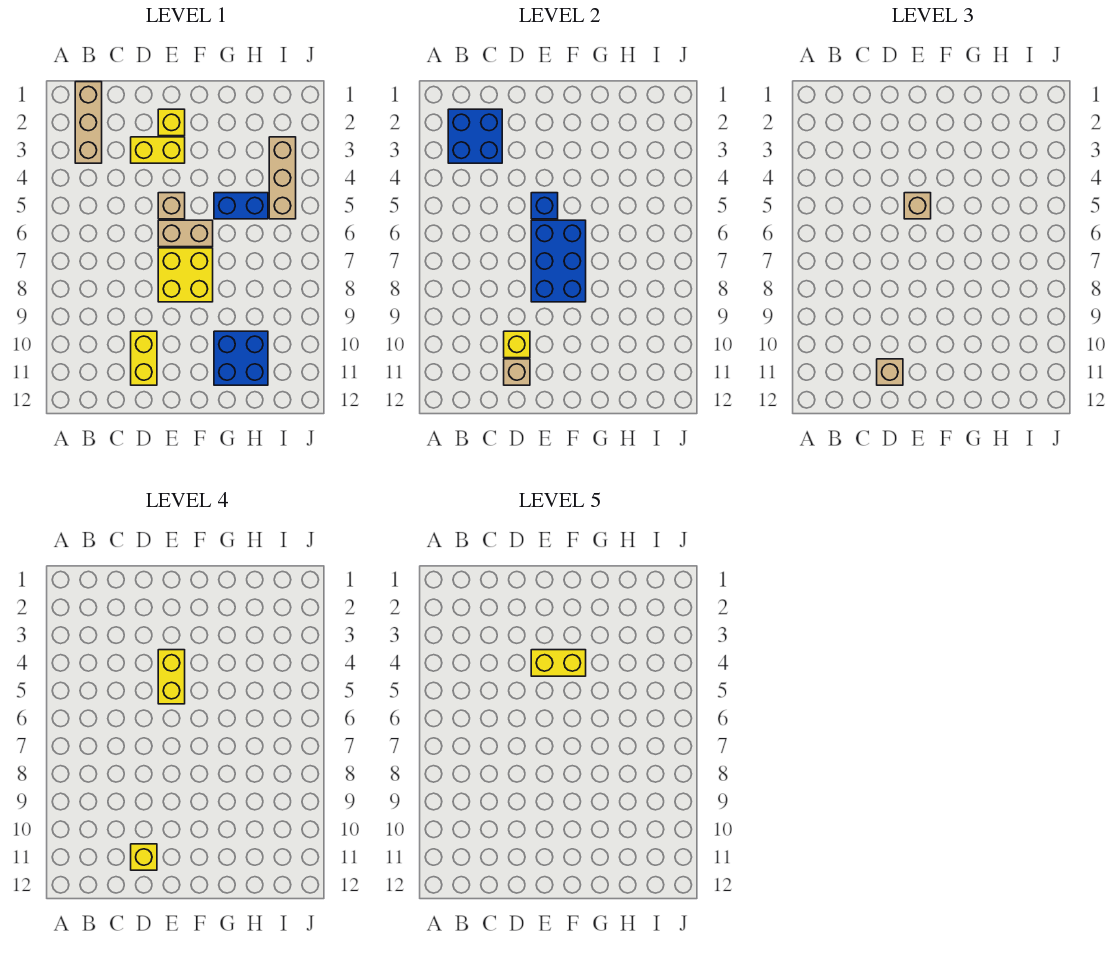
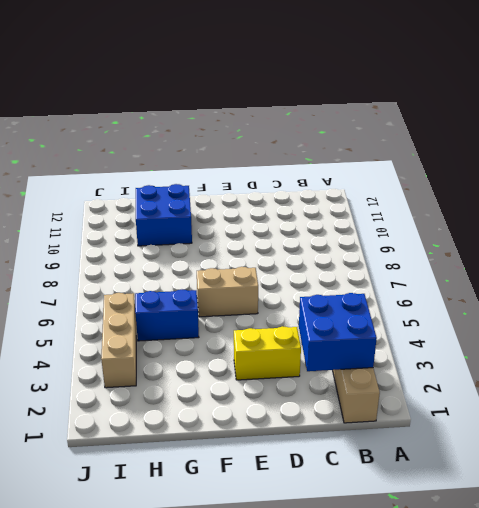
none -> yellow 1x2 brick [131,331,157,385]
none -> yellow 1x1 brick [158,109,185,136]
none -> tan 1x1 brick [158,193,185,219]

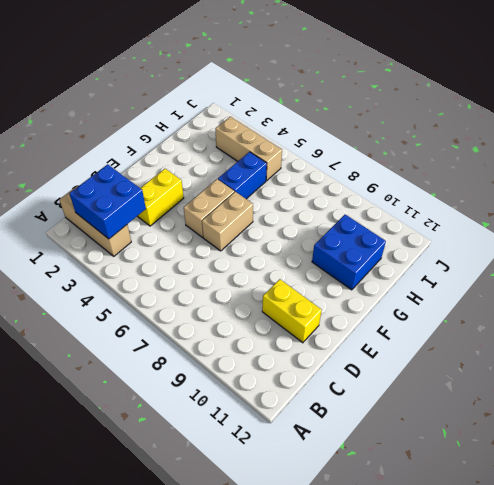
tan 1x2 brick [184,179,234,237] -> tan 1x1 brick [158,193,185,219]
none -> yellow 1x1 brick [158,109,185,136]
none -> yellow 2x2 brick [158,248,213,302]
none -> yellow 1x1 brick [504,331,530,358]

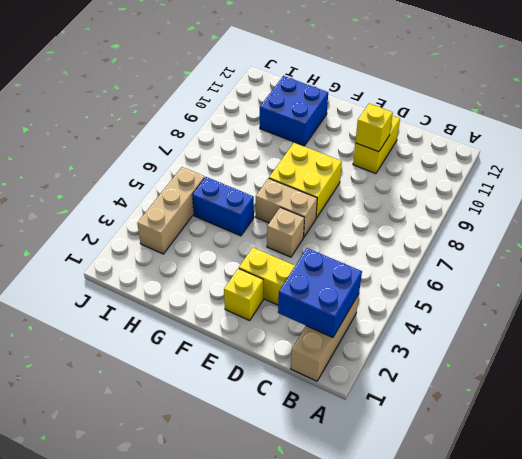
none -> tan 1x1 brick [504,359,530,385]
none -> blue 1x1 brick [531,193,558,219]
none -> blue 2x3 brick [531,220,586,302]

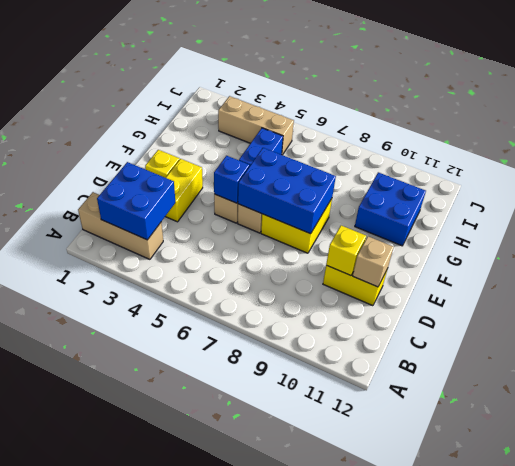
none -> tan 1x1 brick [877,359,903,385]
none -> tan 1x1 brick [904,193,931,219]
none -> yellow 1x1 brick [131,844,157,870]

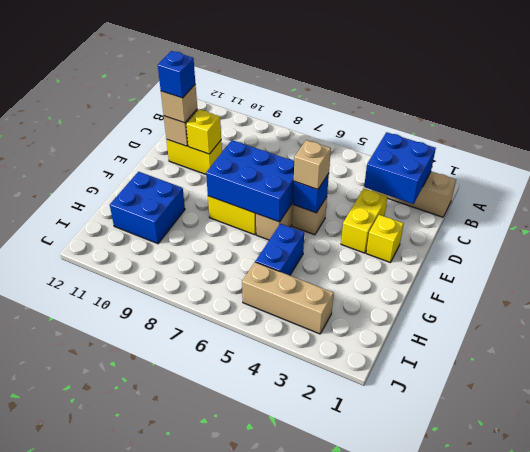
blue 1x1 brick [158,51,195,98] -> yellow 1x1 brick [131,844,157,870]
none -> yellow 1x2 brick [158,650,185,704]
none -> yellow 1x2 brick [531,650,586,676]

